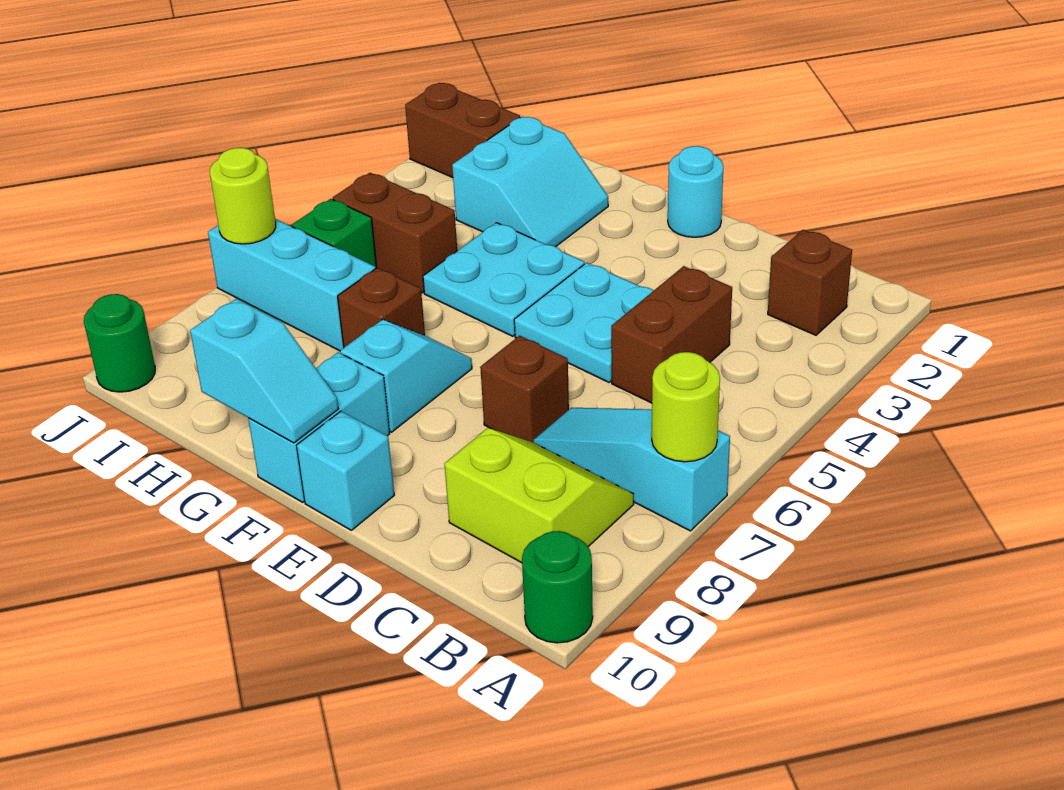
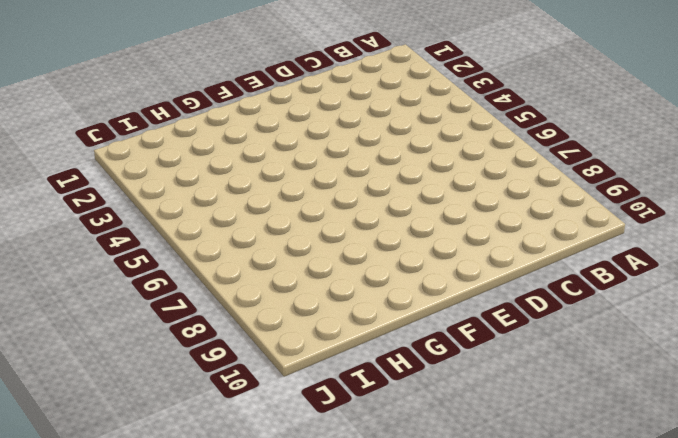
none -> cyan 1x3 slope [533,408,730,531]
none -> green 1x1 round brick [522,531,593,643]
none -> brown 1x1 brick [768,230,852,335]

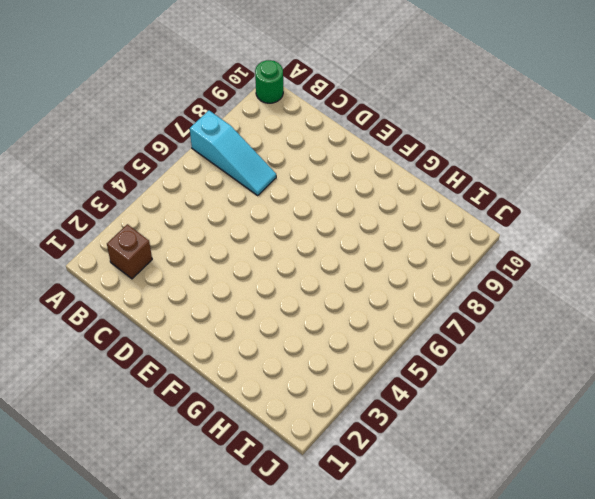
none -> lime 2x2 slope [444,428,634,563]
none -> brown 1x2 brick [611,266,732,403]
none -> cyan 2x2 plate [514,263,654,382]

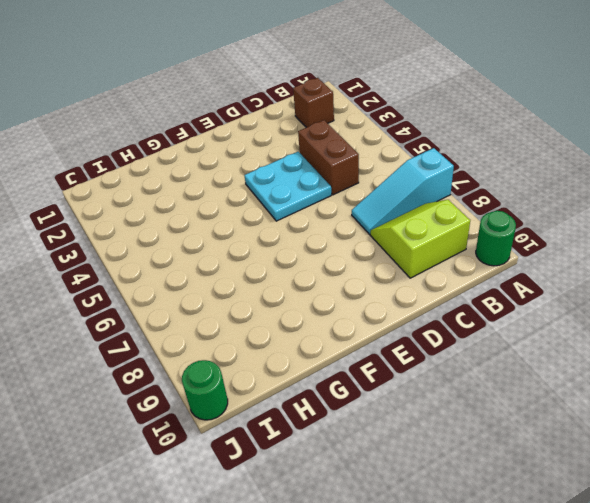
none -> brown 1x1 brick [480,336,569,442]
none -> cyan 1x1 round brick [668,146,723,237]
none -> cyan 1x1 brick [296,411,394,530]

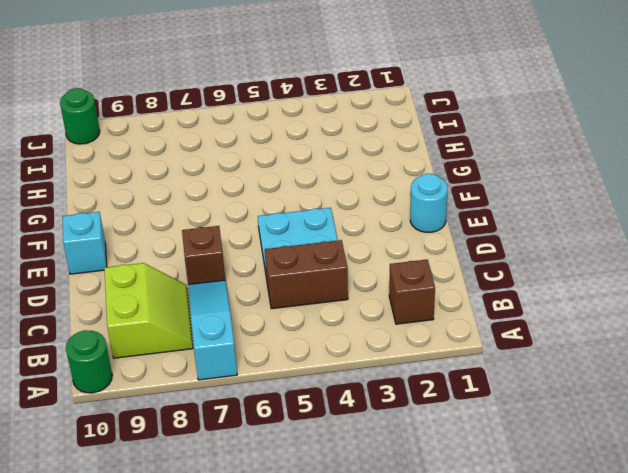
none -> cyan 2x2 plate [423,223,584,336]
none -> cyan 1x2 slope [340,320,472,432]
none -> cyan 1x2 brick [248,352,390,502]

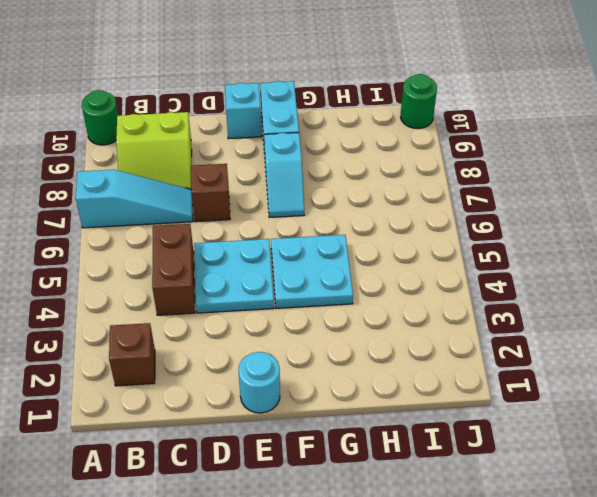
none -> cyan 2x2 slope [452,116,608,247]
none -> brown 1x1 brick [338,268,425,347]
none -> brown 1x2 brick [333,173,457,293]

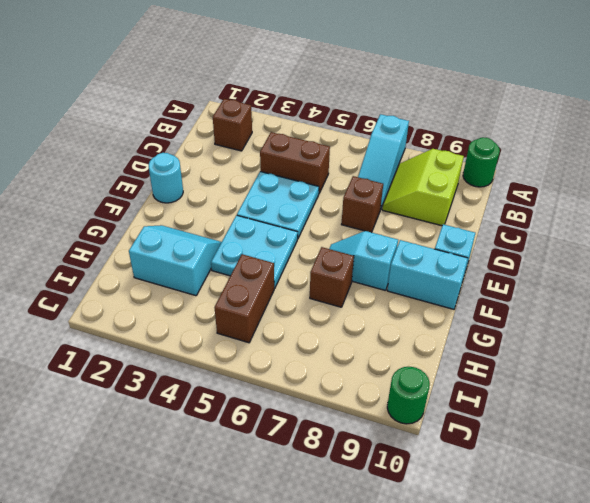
none -> cyan 1x3 brick [208,219,375,351]
none -> brown 1x2 brick [405,83,520,178]
none -> green 1x1 brick [292,199,377,269]

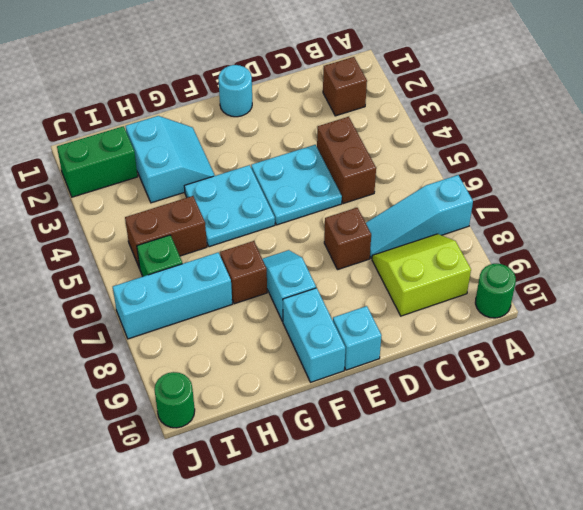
green 1x2 brick [57,126,138,197] -> brown 1x2 brick [405,83,520,178]
none -> lime 1x1 round brick [652,352,720,462]
none -> cyan 1x2 slope [190,299,338,443]
none -> lime 1x1 round brick [210,148,276,244]

